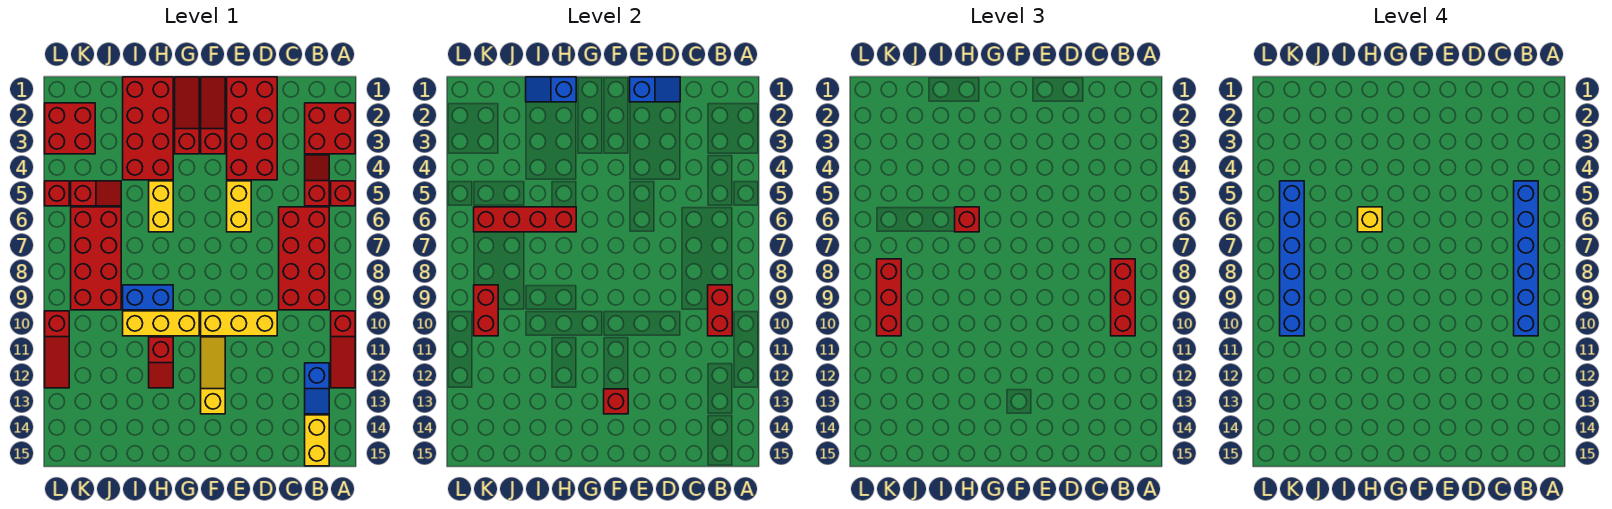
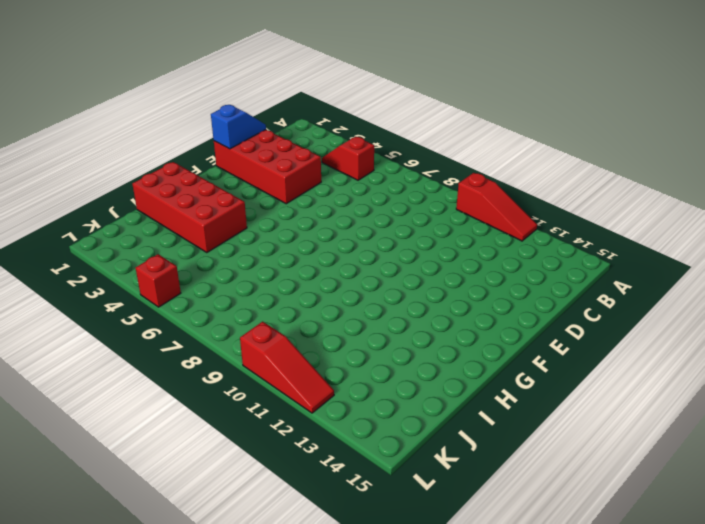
none -> red 2x2 brick [305,103,355,154]
none -> red 1x1 brick [331,181,355,206]
none -> red 2x4 brick [279,207,329,310]
none -> blue 1x2 slope [305,363,329,414]

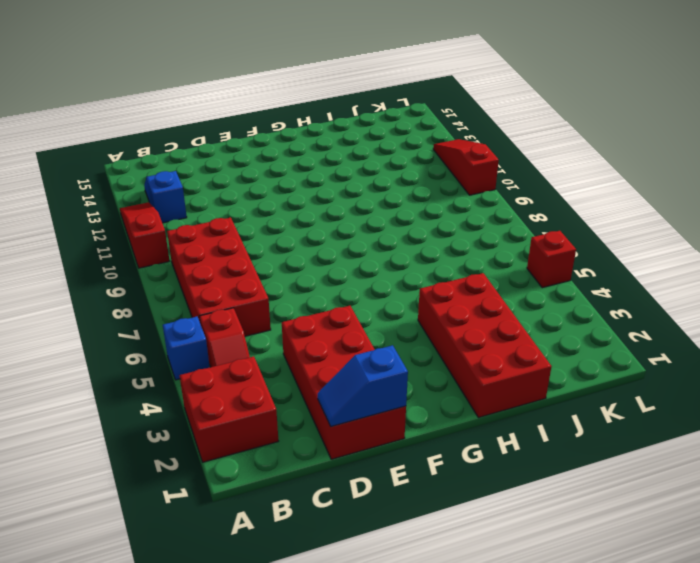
blue 1x1 brick [163,317,210,380] -> red 1x1 brick [331,181,355,206]
none -> yellow 1x2 brick [305,415,329,466]
none -> yellow 1x3 brick [201,311,277,336]
none -> yellow 1x2 brick [227,181,251,232]
none -> red 1x3 slope [201,77,225,154]

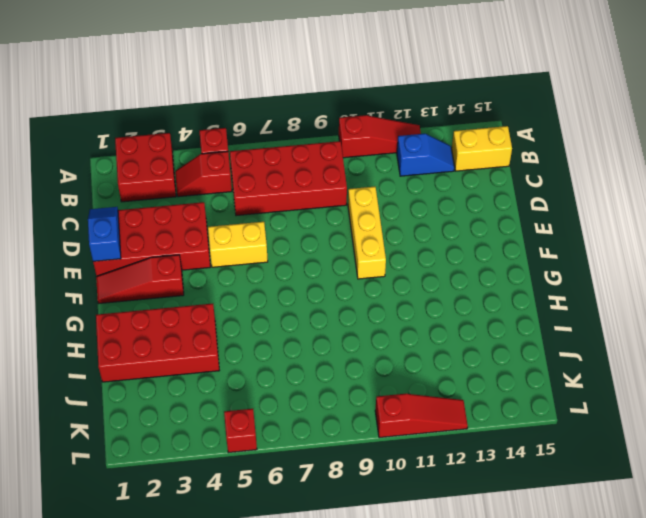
none -> yellow 1x3 slope [201,337,225,414]
none -> red 1x3 slope [175,77,199,154]
none -> yellow 1x3 brick [123,311,199,336]
none -> yellow 1x2 brick [149,181,173,232]

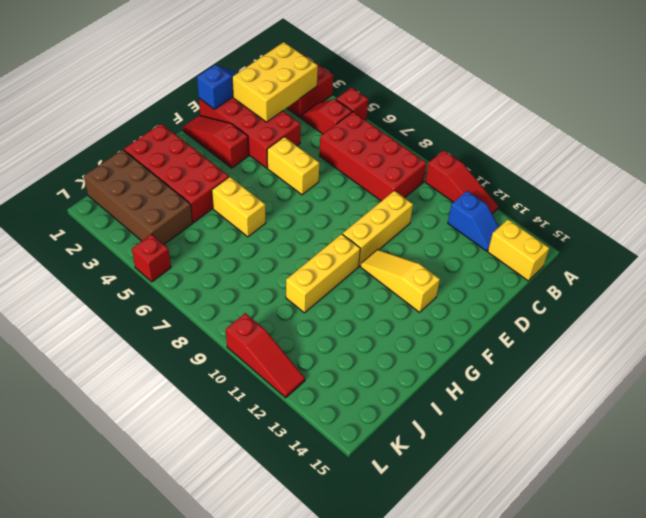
yellow 2x3 brick [232,42,318,122] -> none
brown 2x4 brick [84,150,193,244] -> red 2x2 brick [45,103,95,154]
none -> red 1x3 slope [175,77,199,154]
none -> blue 1x2 brick [123,285,173,310]
none -> red 1x2 slope [149,337,173,388]
none -> red 1x2 slope [71,181,121,206]

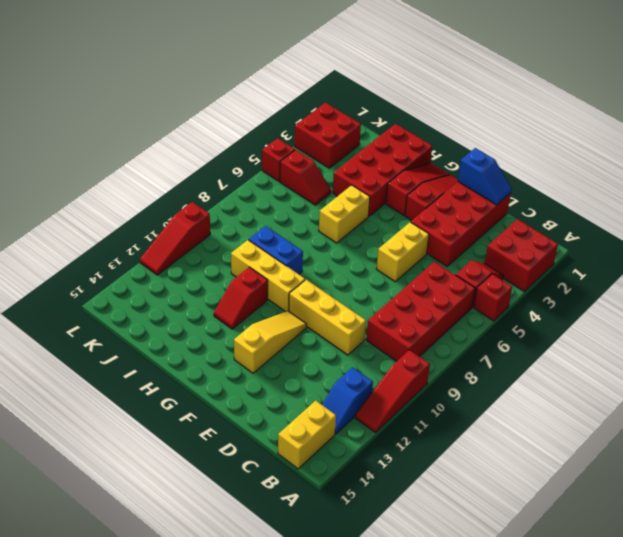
none -> red 2x4 brick [71,207,121,310]
none -> red 1x2 brick [708,285,732,336]
none -> red 1x1 brick [604,389,628,414]
none -> blue 1x2 slope [526,77,576,102]

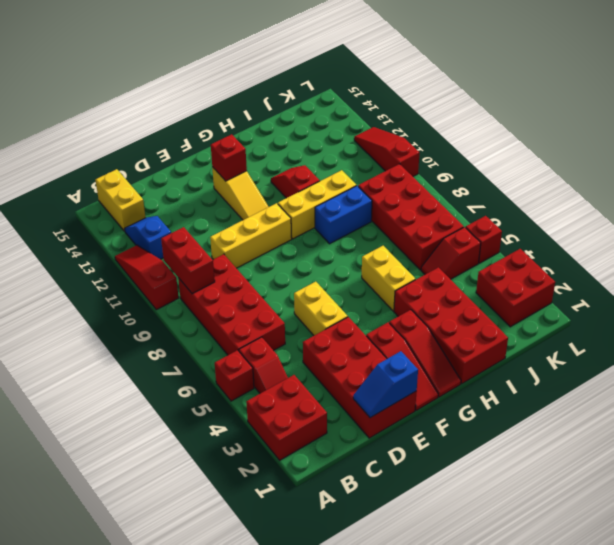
none -> blue 1x2 slope [526,77,576,102]
none -> red 1x4 brick [474,207,576,232]
none -> red 1x2 brick [474,285,498,336]
none -> red 1x3 brick [1111,259,1135,336]

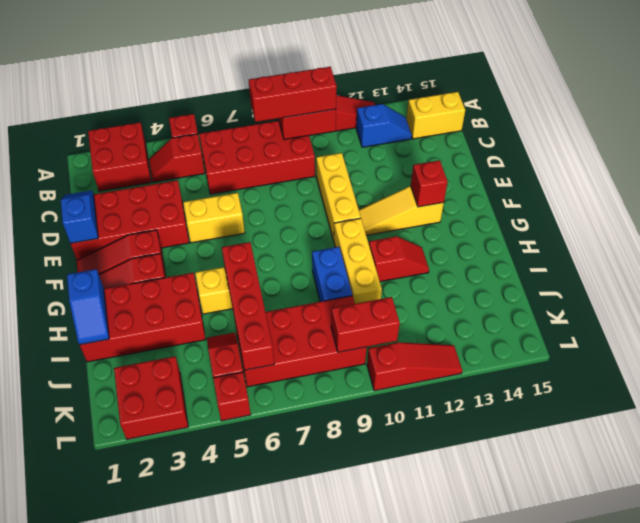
none -> red 1x1 brick [955,207,979,232]
none -> red 1x3 brick [877,259,901,336]
none -> blue 1x6 brick [1514,181,1538,336]
none -> yellow 1x1 brick [1358,207,1382,232]

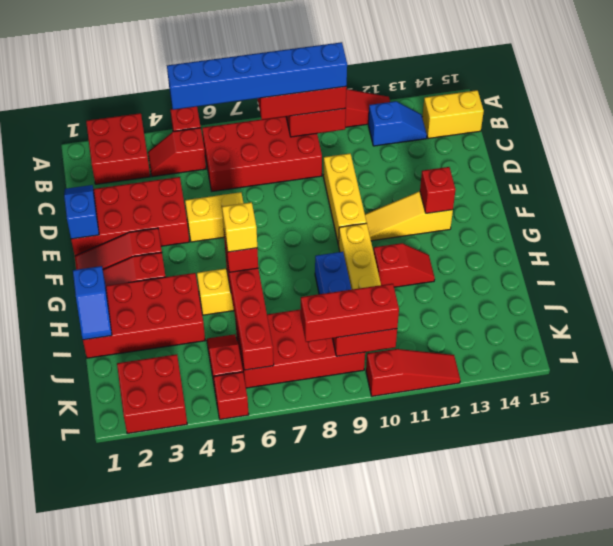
none -> blue 1x6 brick [1280,181,1304,336]

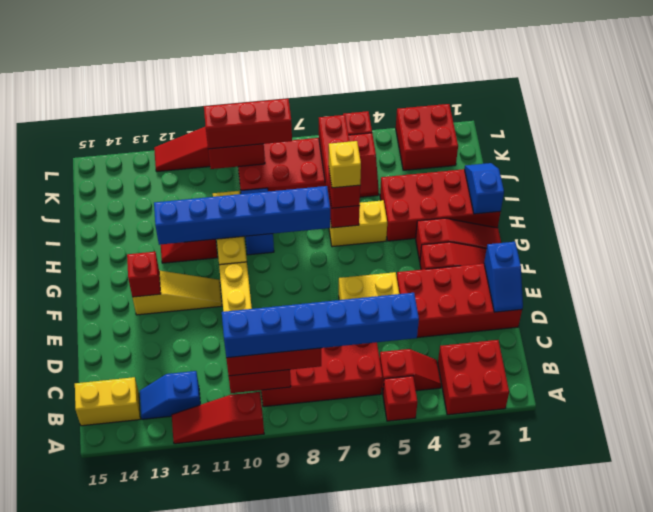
blue 1x6 brick [154,186,330,245] -> blue 1x6 brick moved to [1280,181,1304,336]

